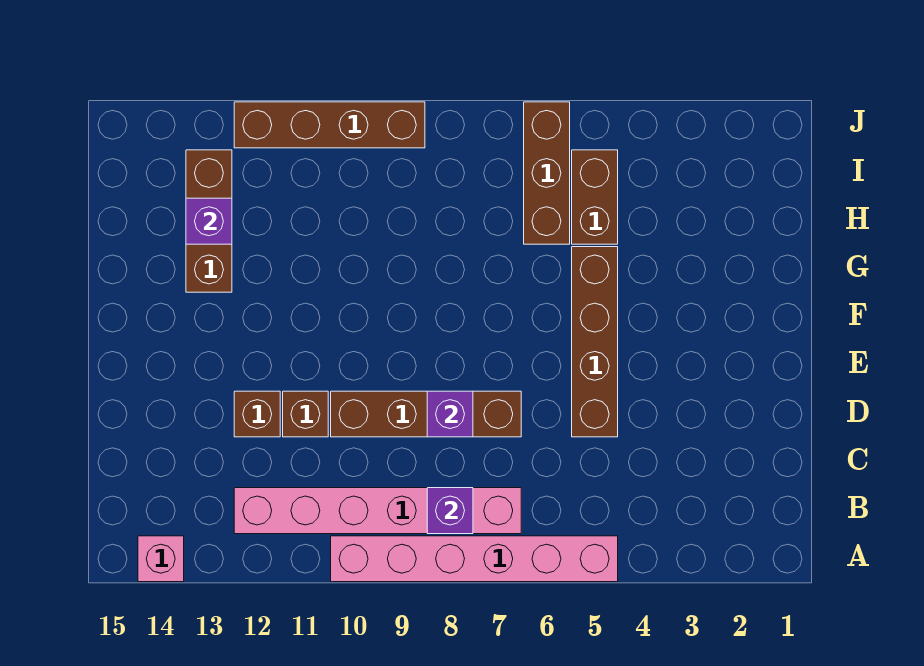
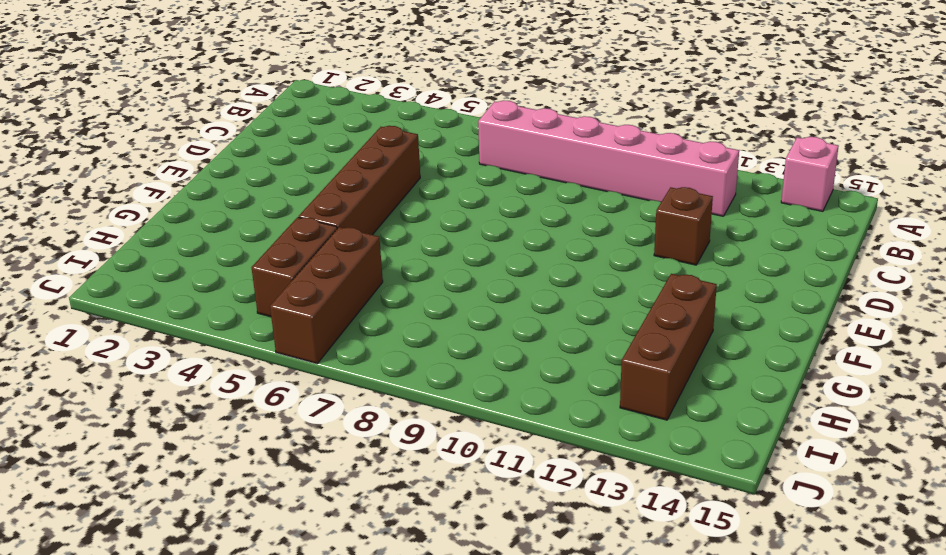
none -> pink 1x6 brick [331,536,618,582]
none -> brown 1x4 brick [331,391,521,437]
none -> brown 1x1 brick [283,391,328,437]

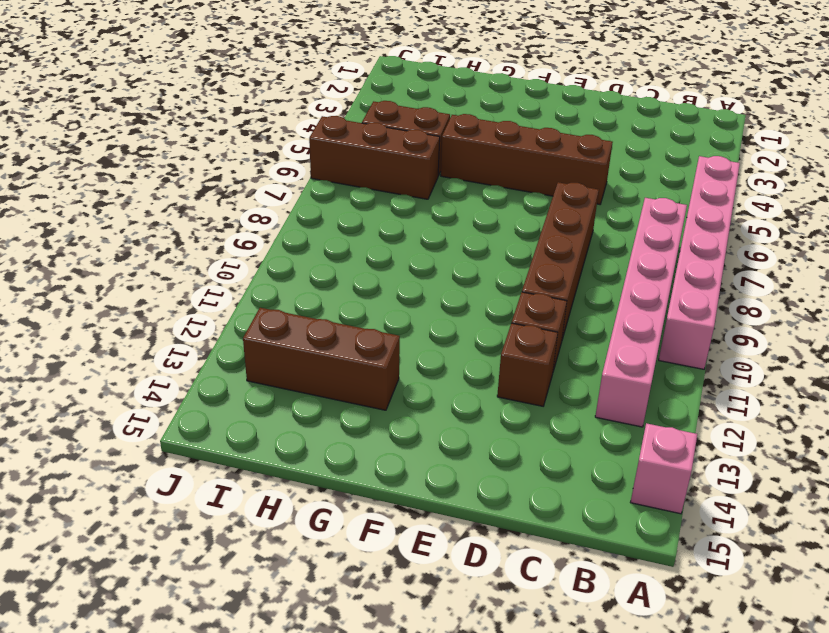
none -> brown 1x4 brick [234,102,425,148]
none -> purple 1x1 brick [427,488,473,534]
none -> purple 1x1 brick [427,391,473,437]

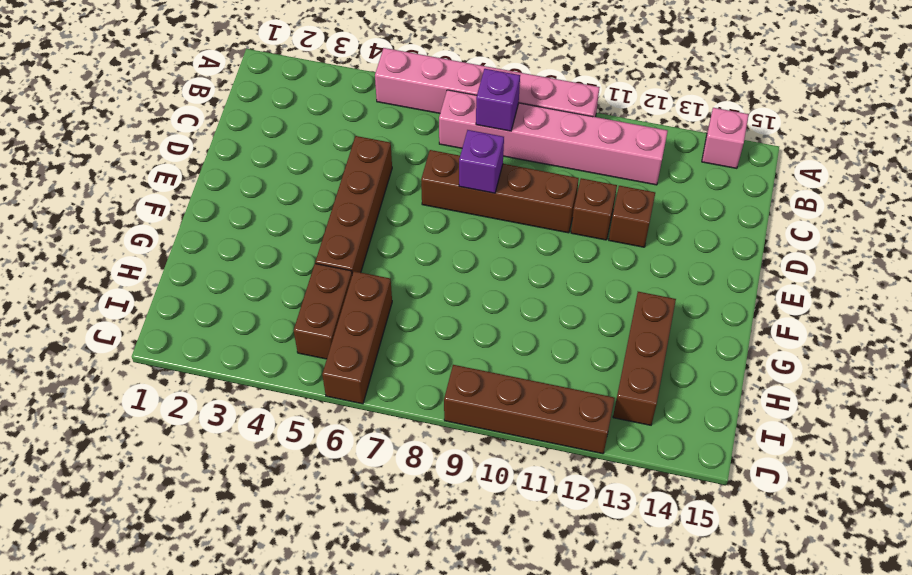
none -> purple 1x1 brick [186,198,232,244]

